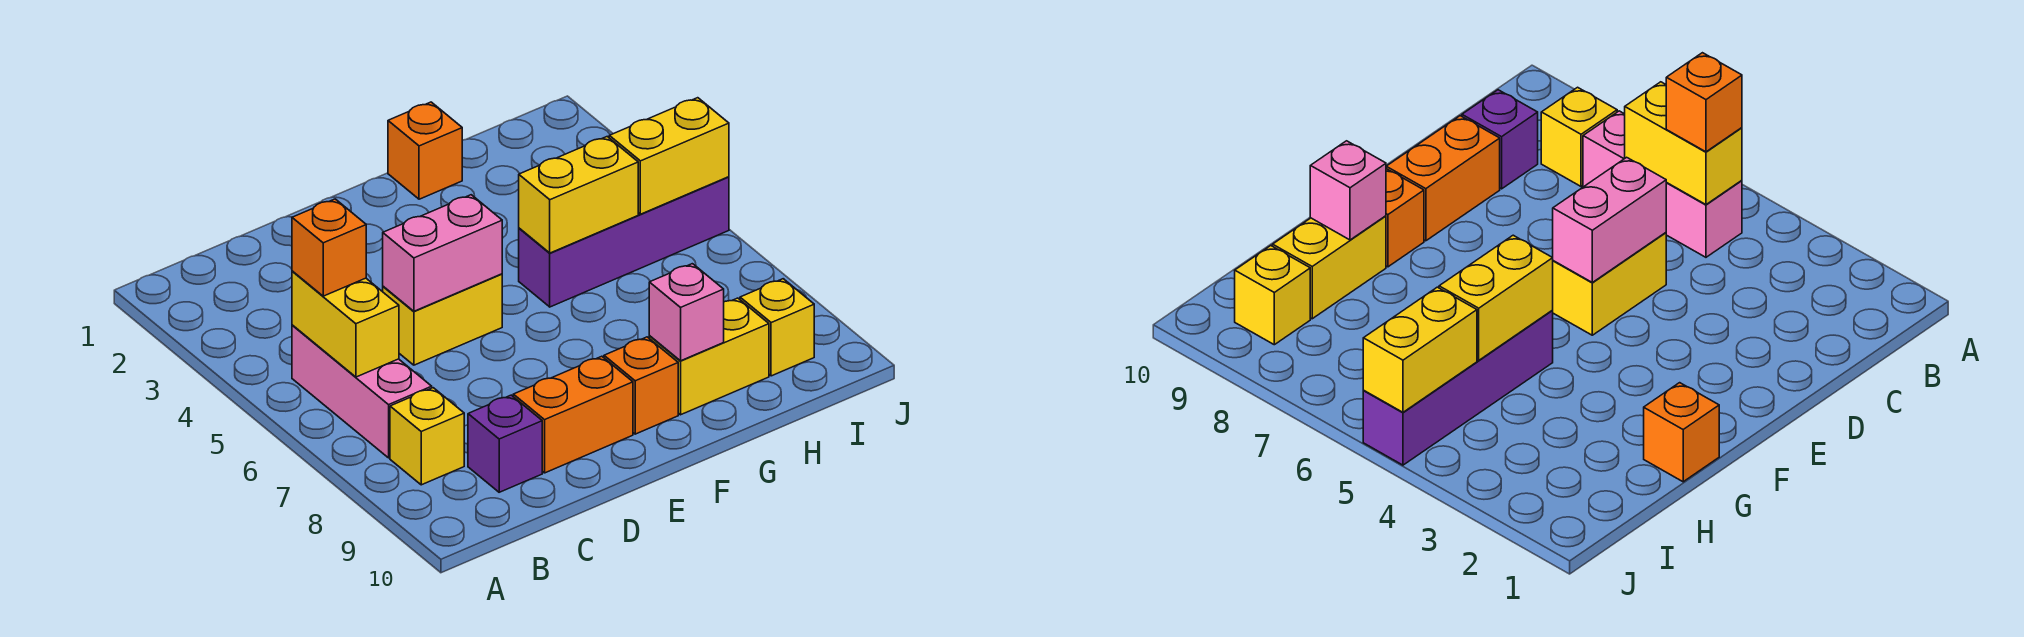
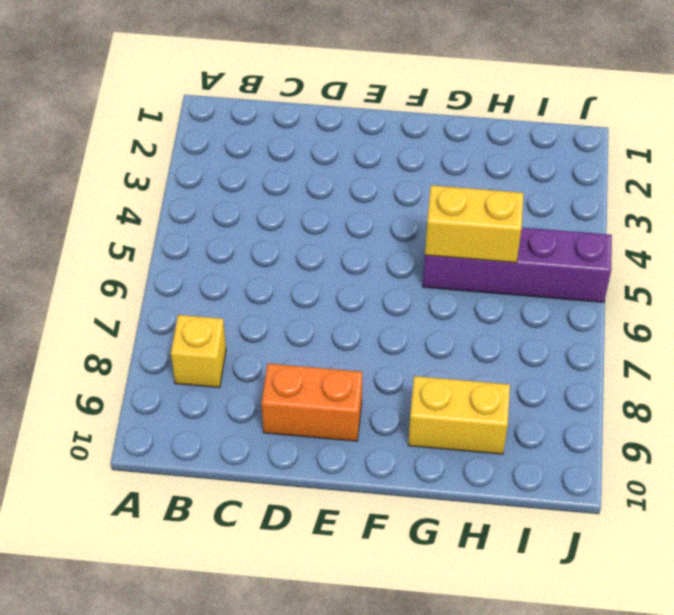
none -> pink 1x3 brick [292,325,432,458]
none -> purple 1x1 brick [468,395,542,492]
none -> yellow 1x2 brick [383,274,502,365]

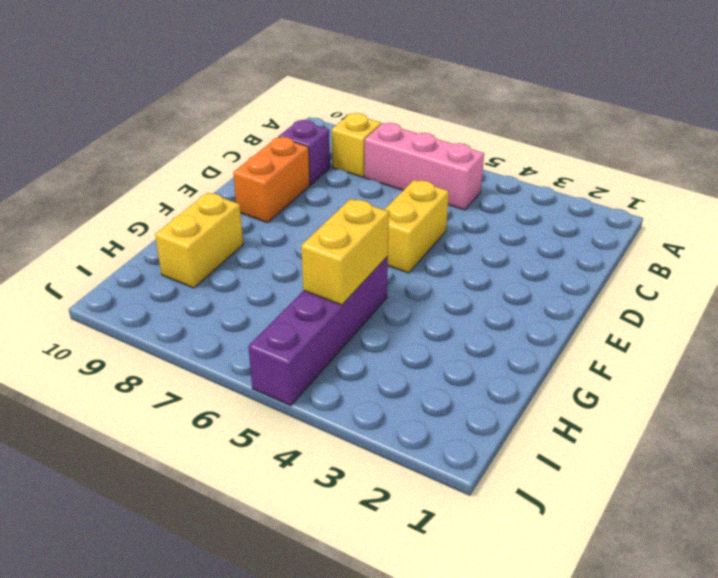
none -> orange 1x1 brick [604,337,678,434]
none -> orange 1x1 brick [388,102,462,199]
none -> yellow 1x1 brick [740,279,814,376]

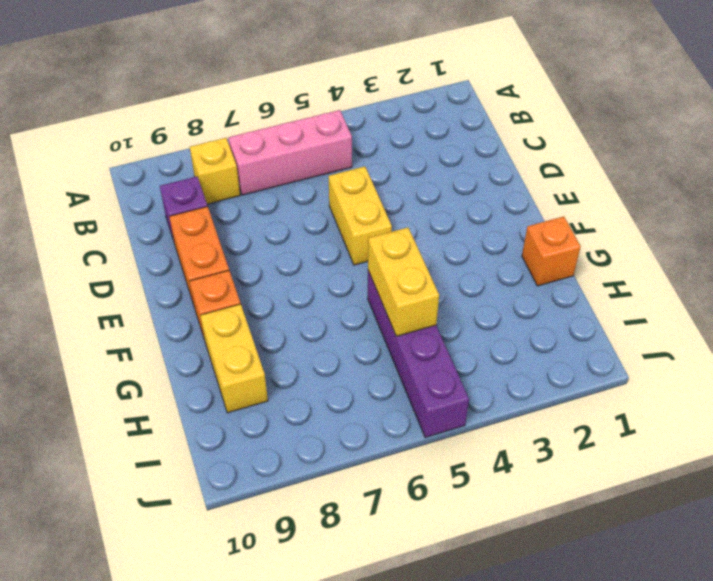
none -> yellow 1x1 brick [740,279,814,376]
none -> yellow 1x2 brick [292,271,399,377]
none -> pink 1x2 brick [383,195,502,311]

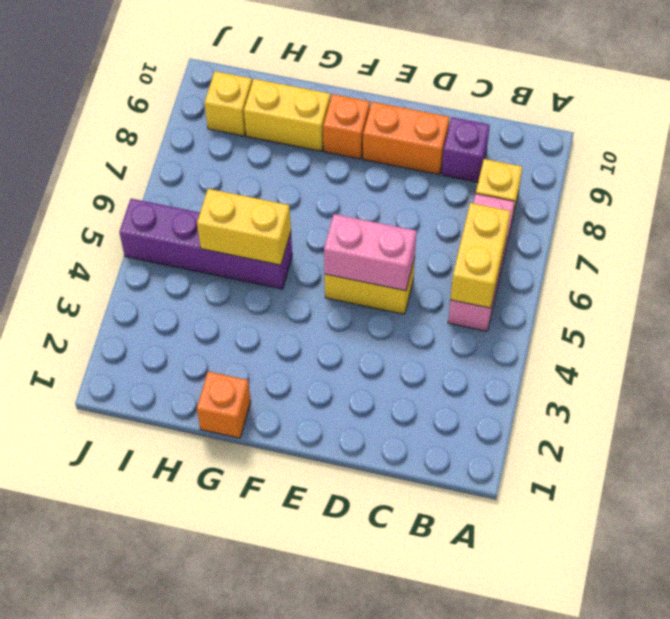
none -> pink 1x1 brick [649,264,724,361]
none -> yellow 1x2 brick [609,98,729,214]
none -> orange 1x1 brick [292,199,366,296]

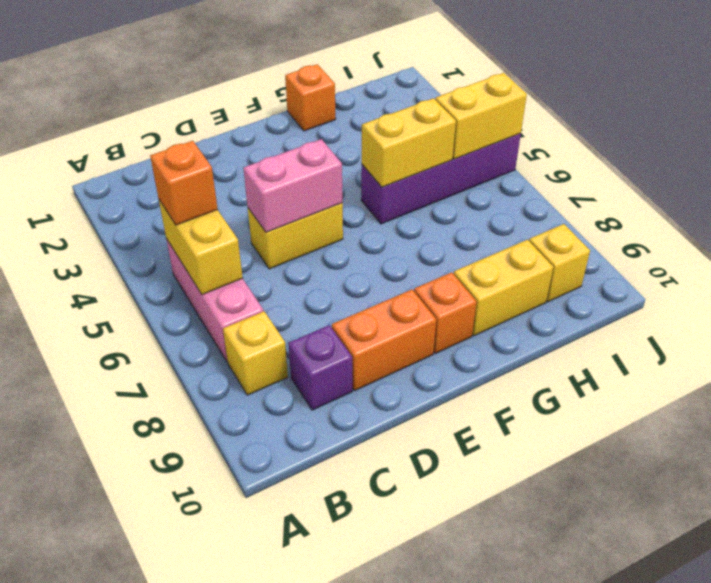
none -> pink 1x1 brick [649,264,724,361]

